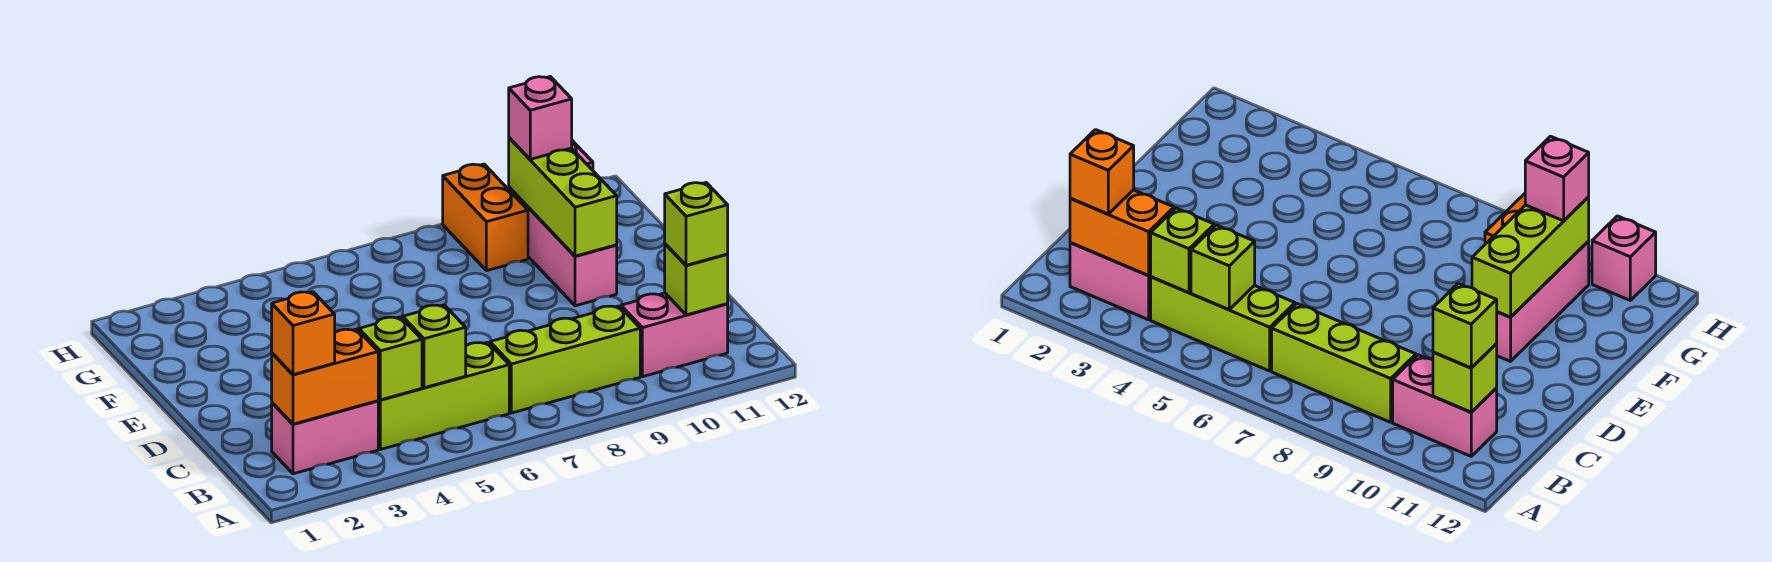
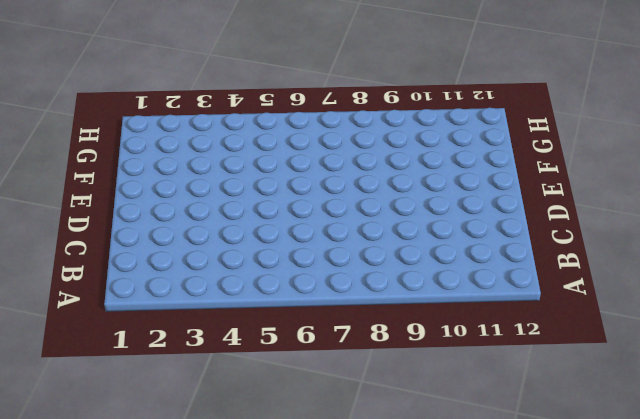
none -> pink 1x2 brick [272,401,378,474]
none -> lime 1x3 brick [378,342,509,449]
none -> lime 1x3 brick [490,306,640,413]

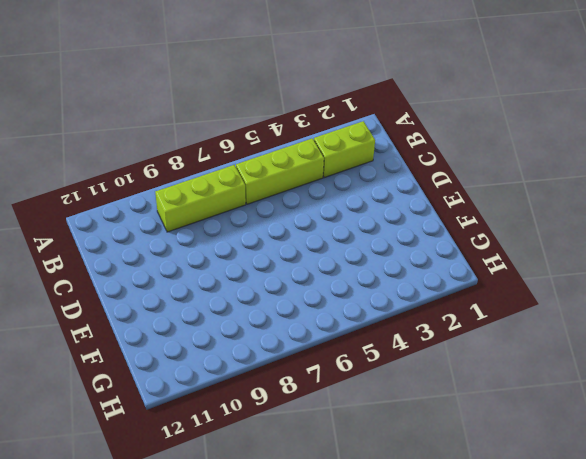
lime 1x2 brick [314,121,375,178] -> pink 1x2 brick [272,401,378,474]
none -> pink 1x2 brick [621,293,728,377]
none -> pink 1x3 brick [509,187,617,306]
none -> orange 1x2 brick [443,164,528,271]

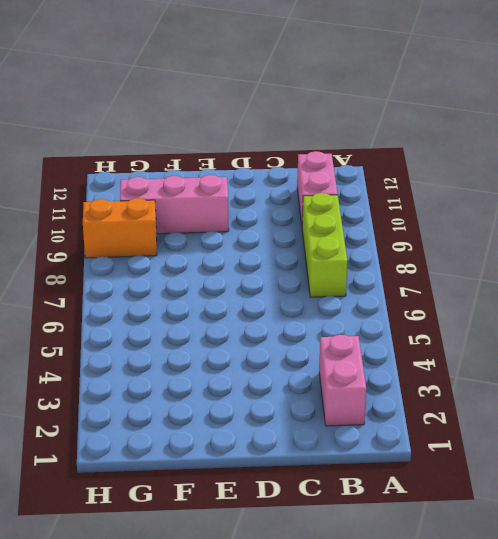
none -> lime 1x3 brick [378,342,509,449]
none -> pink 1x1 brick [1592,216,1656,300]
none -> orange 1x2 brick [272,329,378,424]

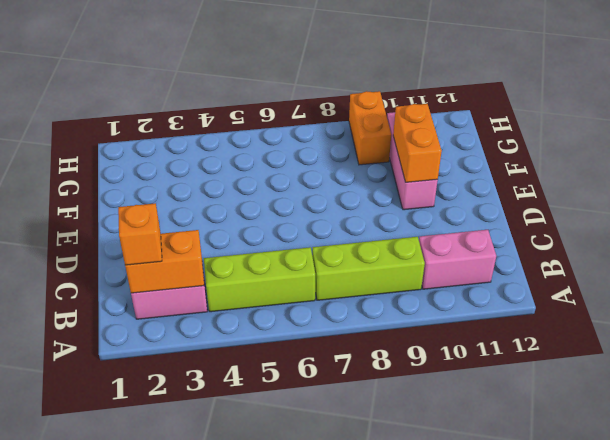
orange 1x2 brick [393,104,442,182] -> lime 1x3 brick [509,138,617,256]
none -> pink 1x1 brick [1592,216,1656,300]
none -> lime 1x1 brick [359,317,422,400]
none -> lime 1x1 brick [403,305,466,388]

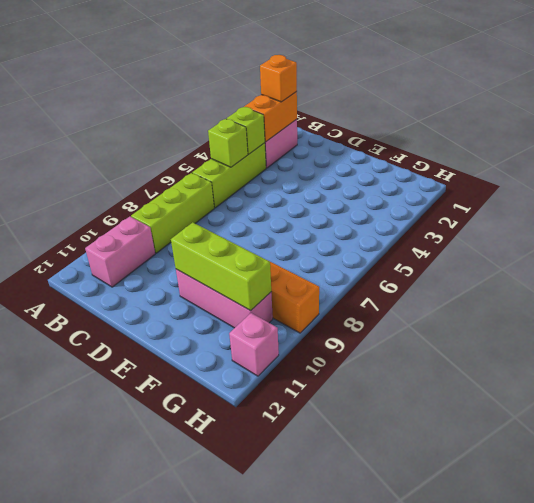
none -> lime 1x1 brick [665,244,728,315]
none -> lime 1x1 brick [665,183,728,265]
none -> pink 1x1 brick [509,77,572,159]

